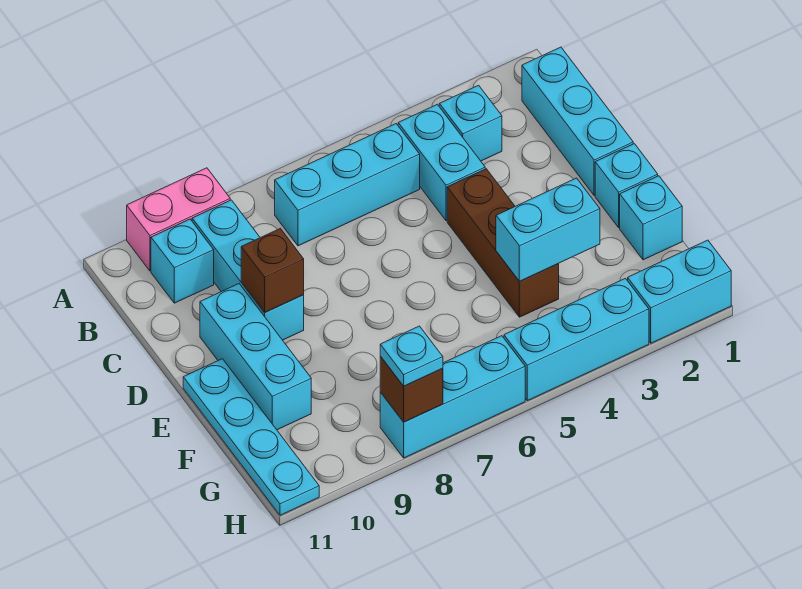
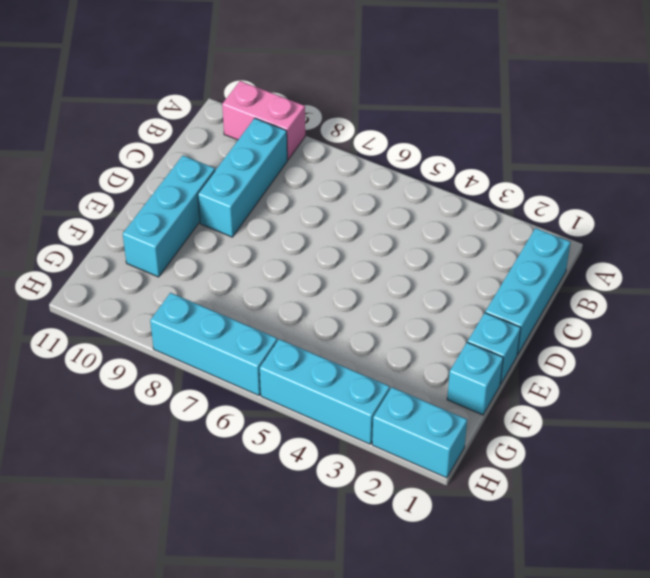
none -> cyan 1x1 brick [439,85,502,161]
none -> cyan 1x2 brick [398,104,485,221]
none -> cyan 1x3 brick [275,124,420,246]

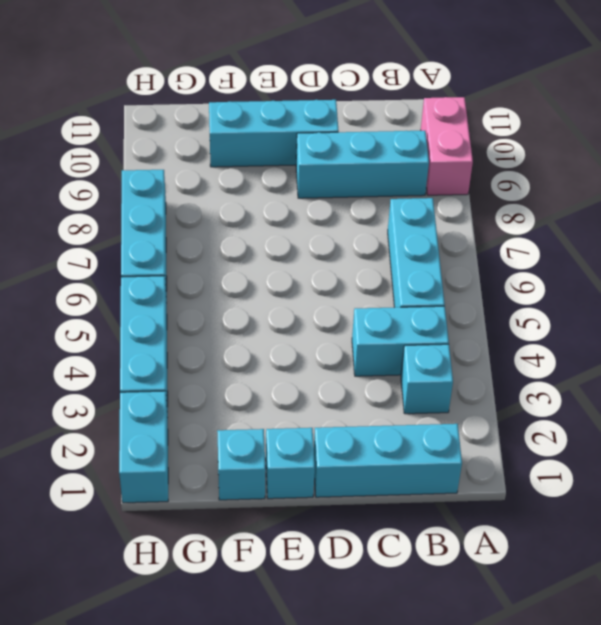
none -> cyan 1x1 brick [151,219,214,303]
none -> brown 1x3 brick [447,169,559,317]
none -> cyan 1x4 plate [183,359,319,515]

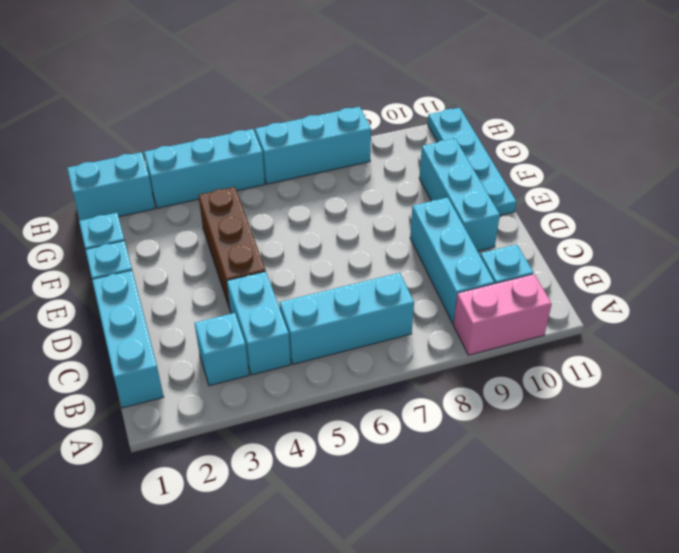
none -> brown 1x1 brick [241,229,304,313]
none -> cyan 1x2 brick [496,178,600,281]
none -> brown 1x1 brick [380,356,443,422]

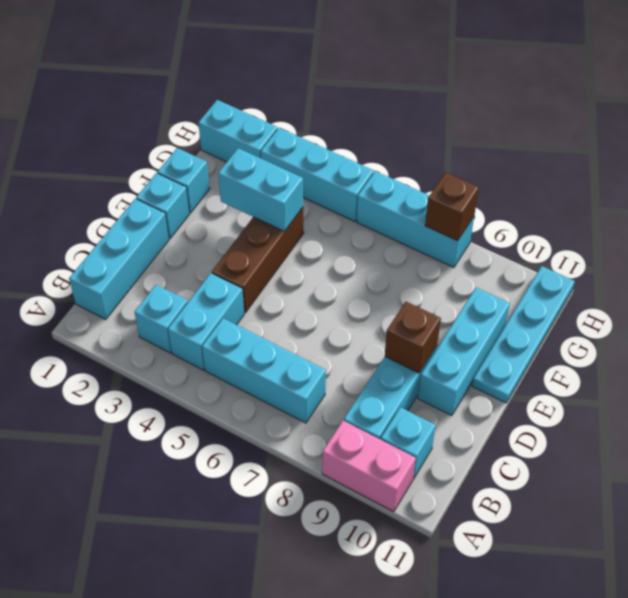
none -> cyan 1x1 plate [380,326,443,386]

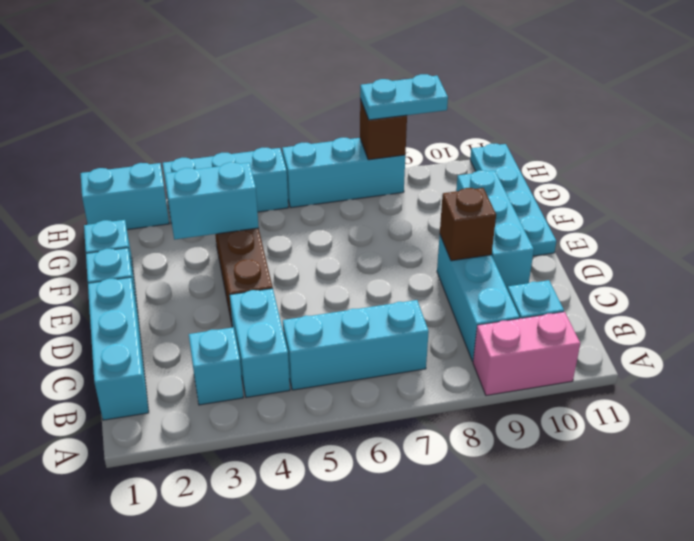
cyan 1x2 plate [360,74,448,120] -> cyan 1x1 plate [380,326,443,386]

